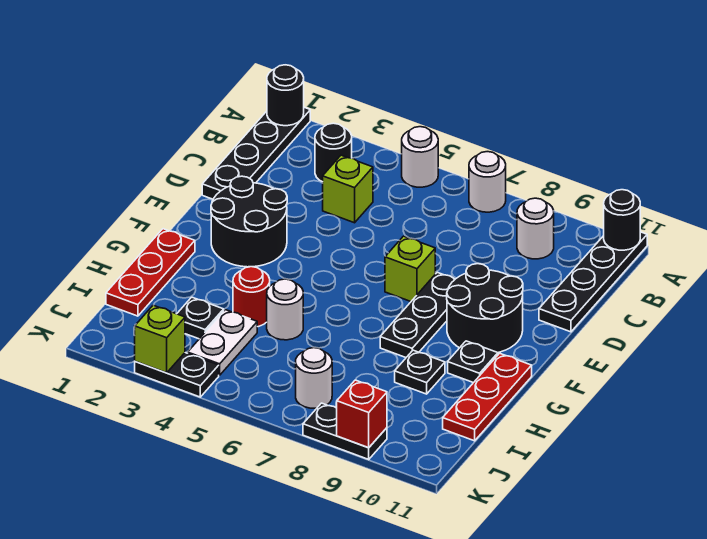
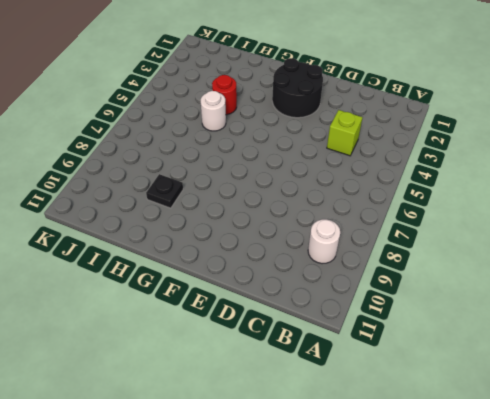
none -> black 1x4 plate [202,107,310,199]
none -> white 1x1 round brick [402,127,438,187]
none -> white 1x1 round brick [469,152,506,212]

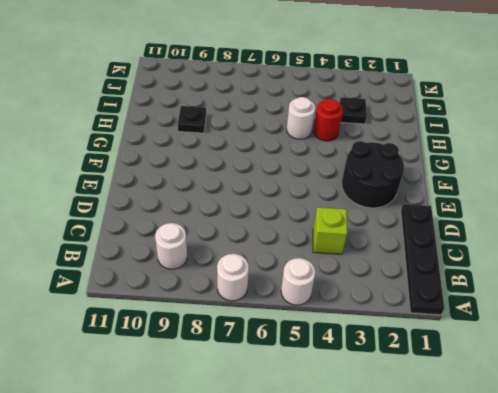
none -> black 1x4 plate [539,232,647,332]
none -> black 1x1 round brick [315,123,352,182]
none -> lime 1x1 brick [385,236,435,301]

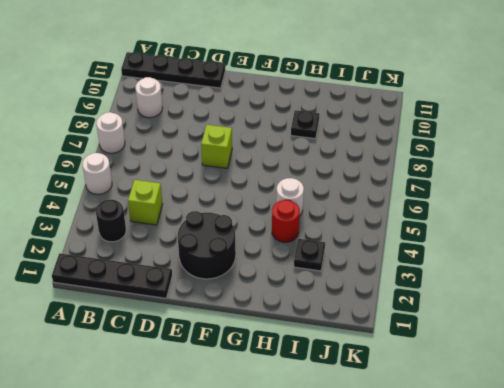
none -> black 1x3 plate [380,272,455,357]
none -> black 2x2 round brick [447,264,523,353]
none -> red 1x3 plate [106,229,195,316]

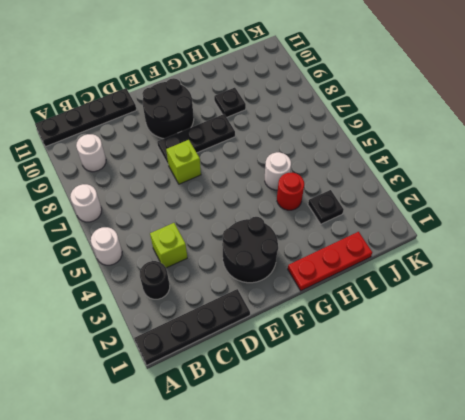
none -> black 1x1 plate [448,341,498,383]
none -> red 1x3 plate [443,353,532,441]
none -> white 1x2 plate [188,310,257,375]

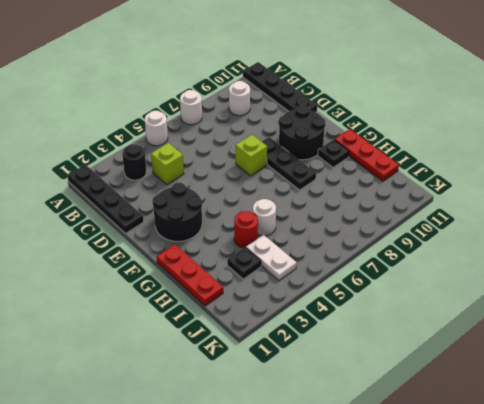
none -> black 1x1 plate [395,350,445,394]
none -> white 1x1 round brick [296,348,332,408]
none -> black 1x2 plate [135,353,219,397]

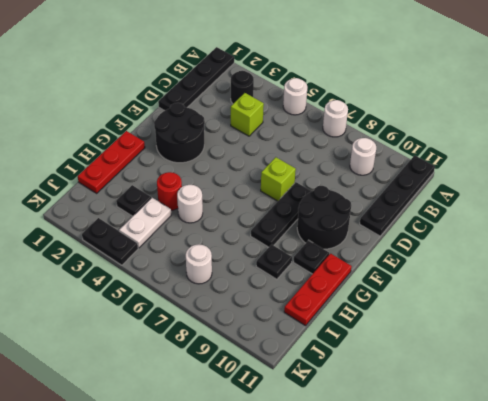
none -> black 1x2 plate [303,403,387,459]
none -> black 1x1 round brick [267,65,304,126]
none -> black 1x1 round brick [604,190,640,250]

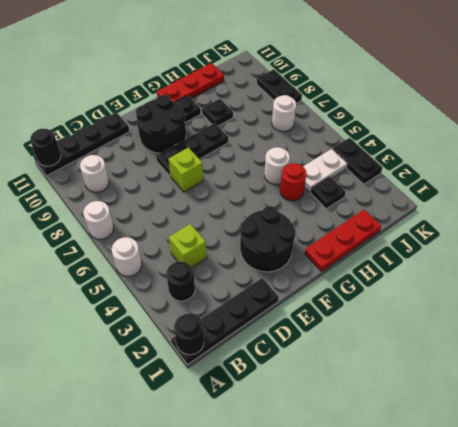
none -> lime 1x1 brick [135,305,185,373]
none -> red 1x1 brick [337,380,387,448]

